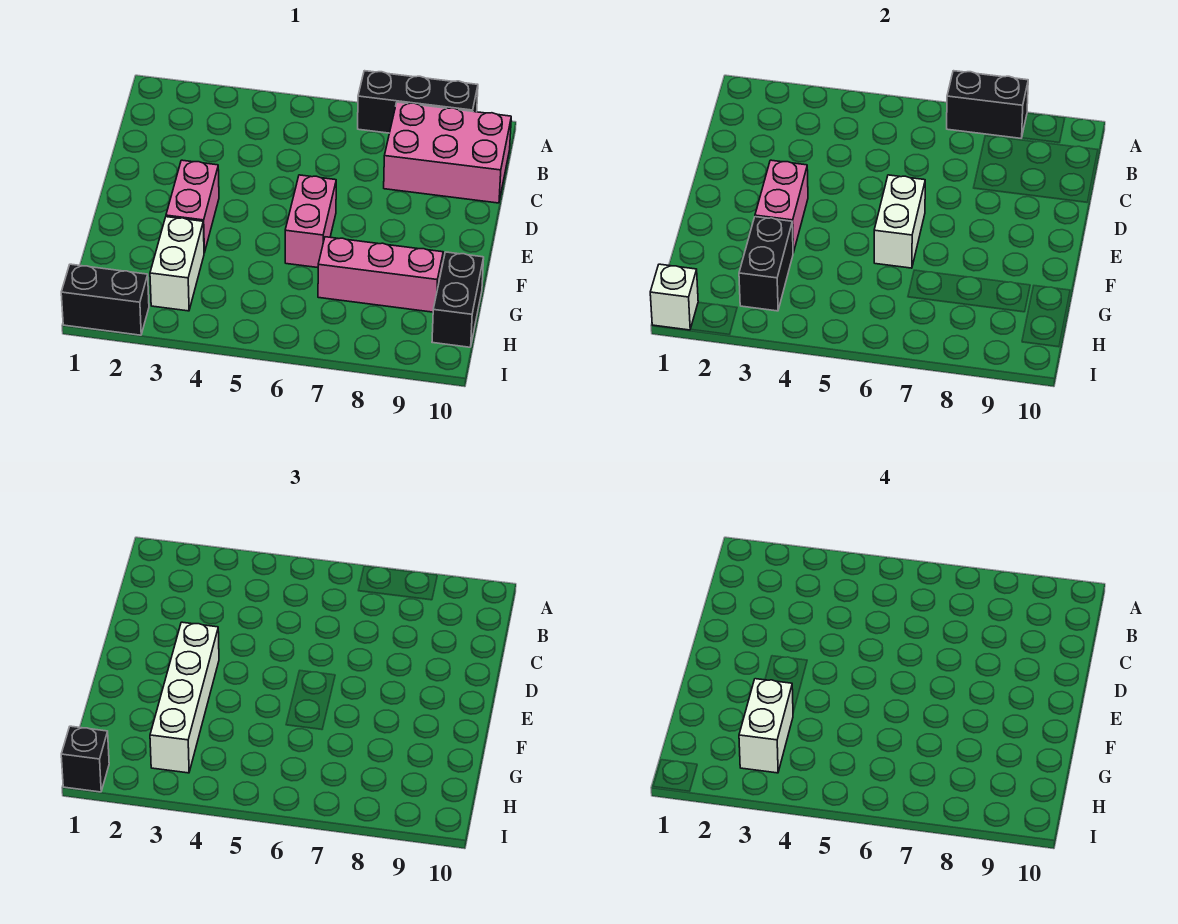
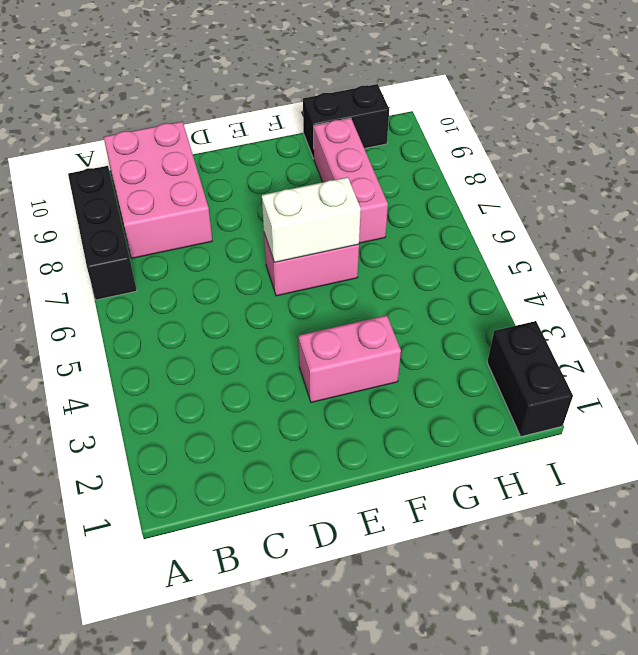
none -> white 1x2 brick [150,217,204,311]
none -> black 1x2 brick [947,71,1028,138]
none -> pink 1x2 brick [755,160,808,253]

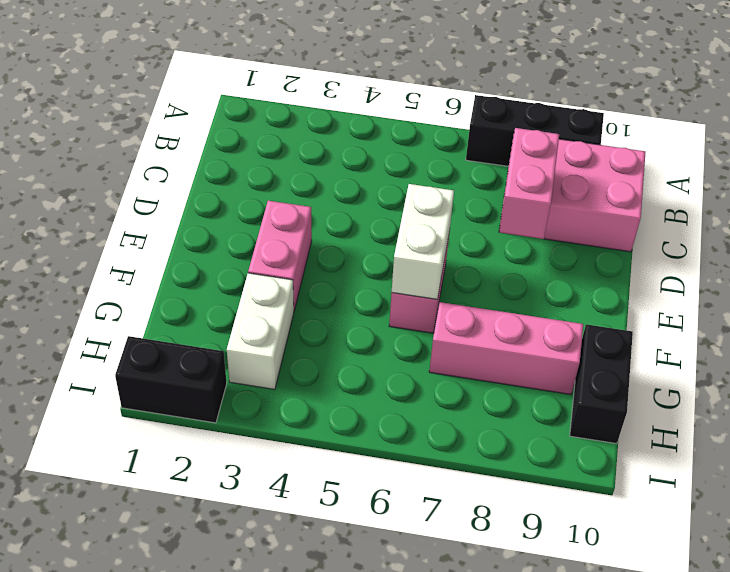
pink 1x2 brick [499,128,559,239] -> pink 1x2 brick moved to [755,160,808,253]
none -> black 1x2 brick [947,71,1028,138]
none -> black 1x2 brick [739,217,793,311]
none -> white 1x1 brick [650,264,698,330]

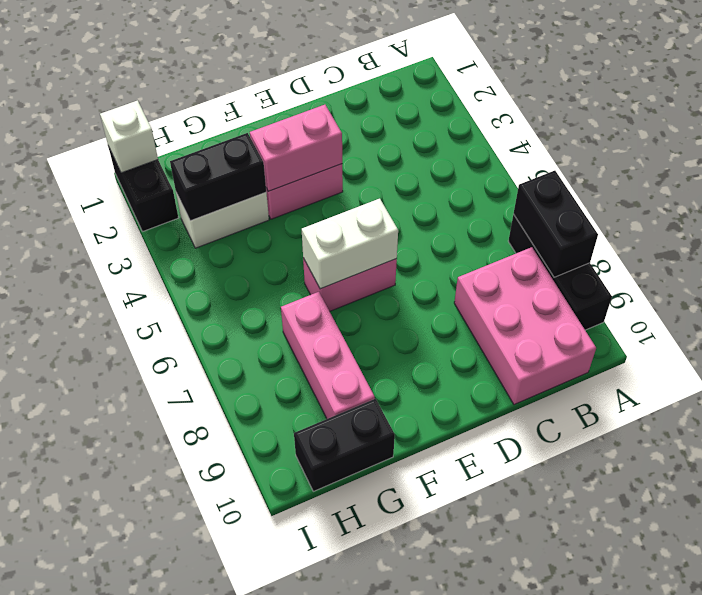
none -> white 1x4 brick [150,622,219,773]
none -> black 1x1 brick [61,726,109,792]
none -> white 1x2 brick [739,679,793,773]

